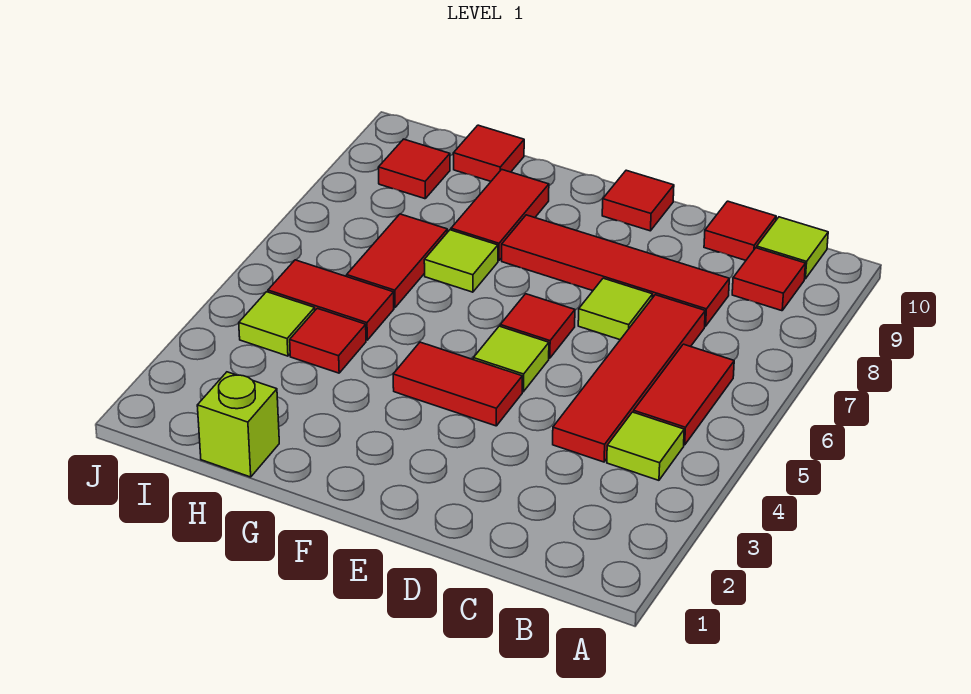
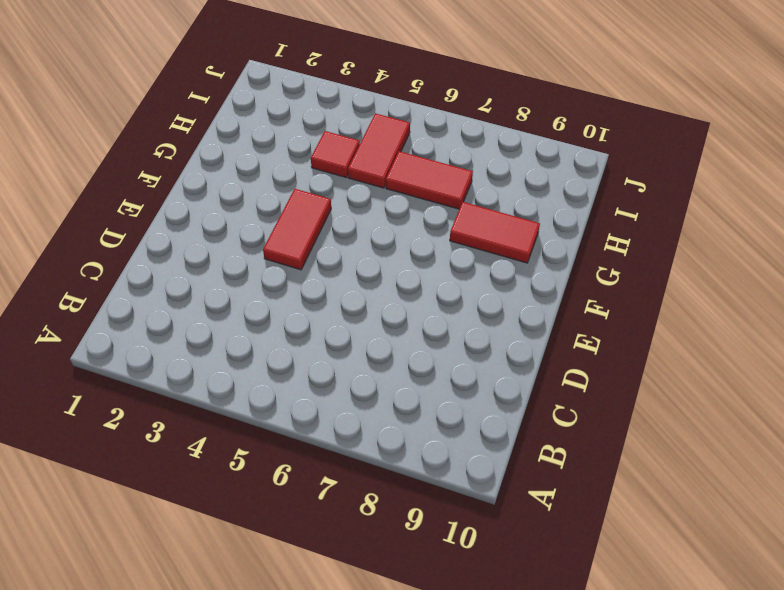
none -> lime 1x1 tile [607,412,684,480]
none -> red 1x2 tile [634,344,734,445]
none -> red 1x1 tile [732,248,806,311]

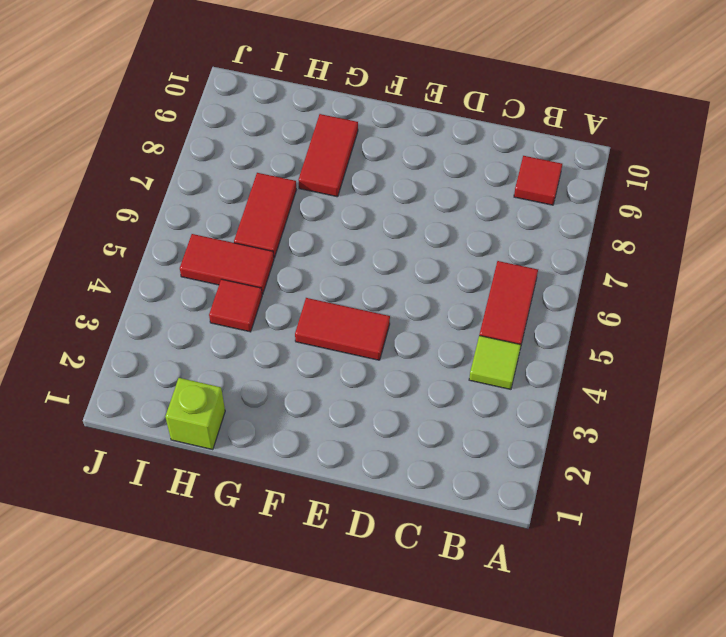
none -> lime 1x1 tile [757,217,828,279]
none -> red 1x4 tile [553,295,705,462]
none -> red 1x4 tile [502,215,729,326]

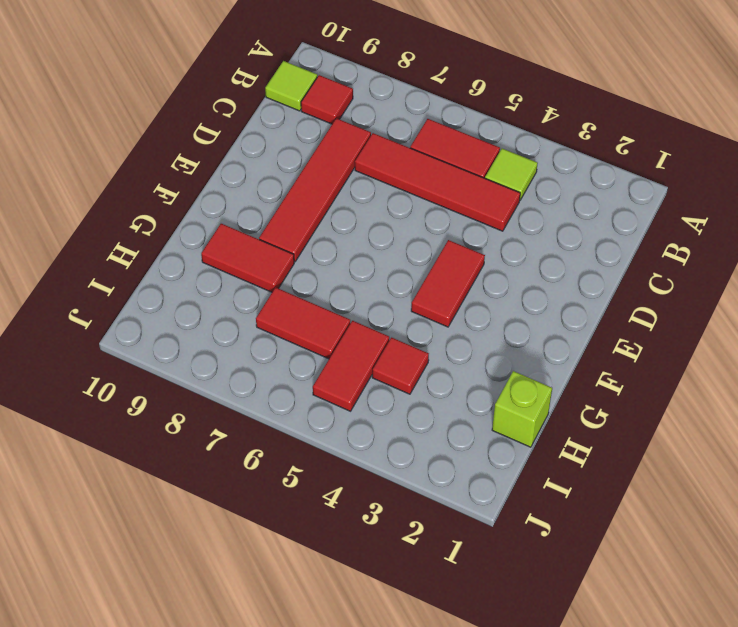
none -> red 1x1 tile [704,201,776,260]
none -> lime 1x1 tile [578,278,653,340]
none -> lime 1x1 tile [473,326,549,392]

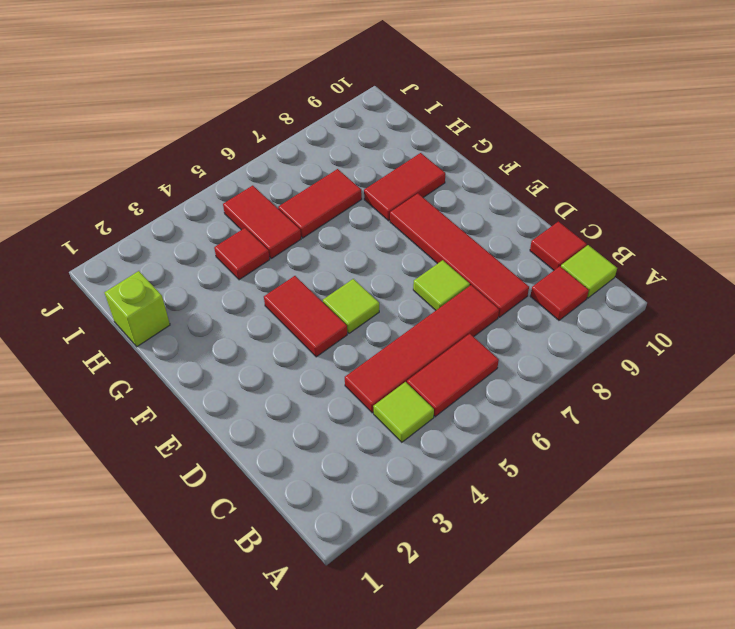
none -> red 1x1 tile [500,294,575,358]
none -> red 1x1 tile [602,170,674,231]
none -> lime 1x1 tile [424,230,498,292]

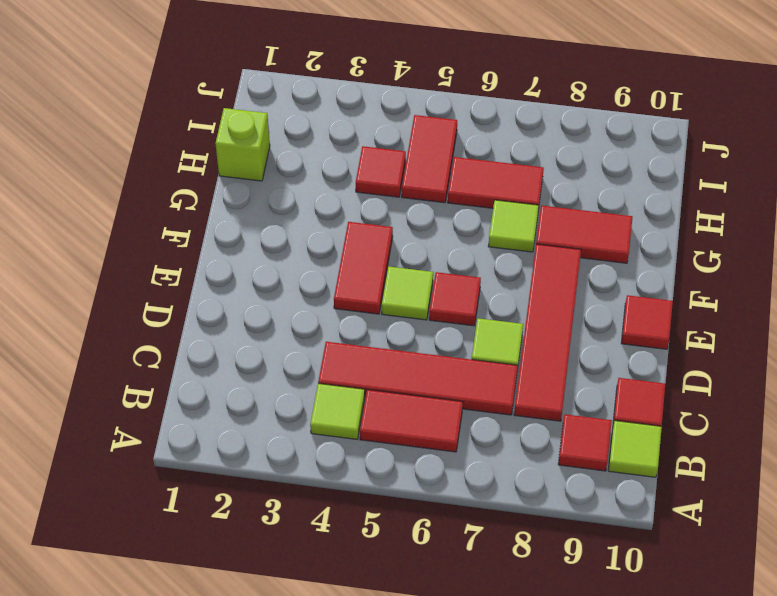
none -> red 1x1 tile [453,125,524,181]
none -> lime 1x1 tile [239,292,315,356]
none -> red 1x1 tile [378,139,450,199]

